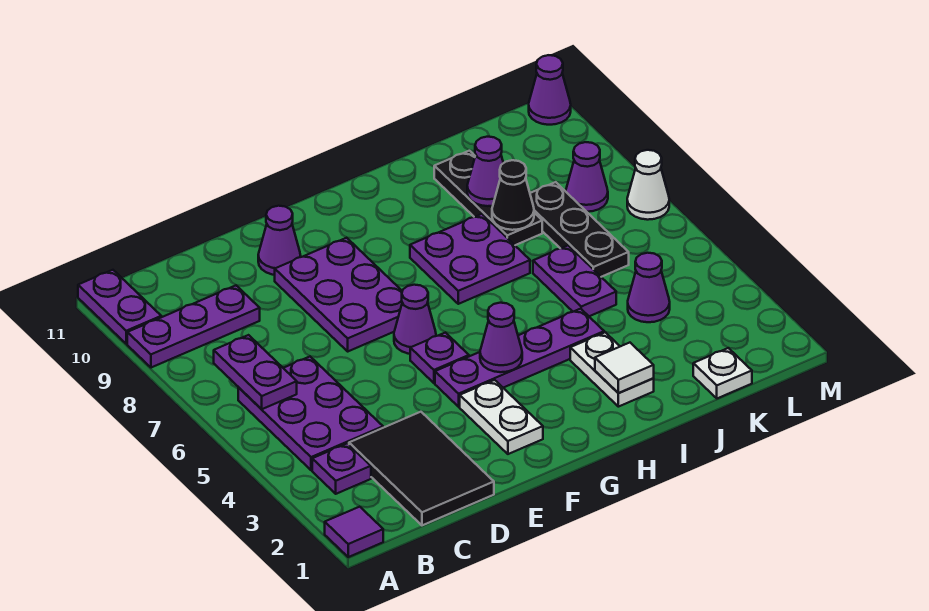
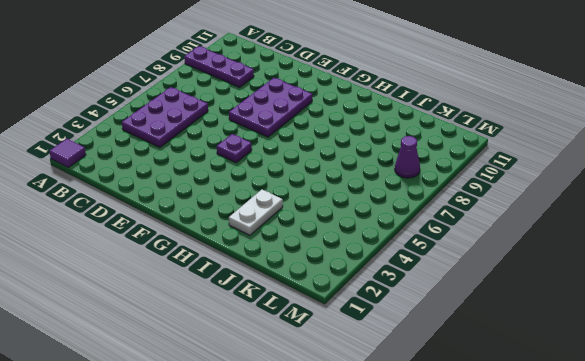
none -> purple 1x2 plate [78,270,161,344]
none -> purple 1x1 plate [312,443,371,494]
none -> black 2x3 tile [349,412,494,525]

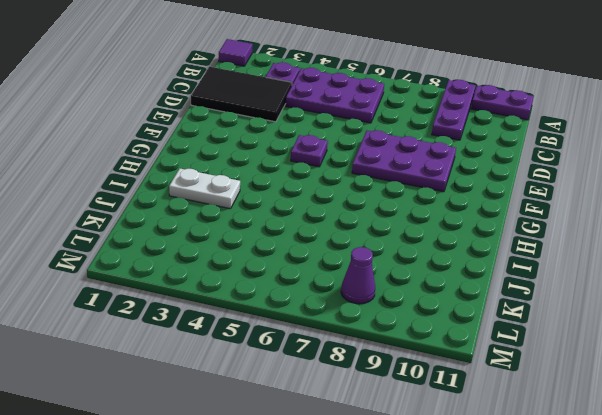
none -> purple 1x1 cone [258,206,301,275]
none -> white 1x2 plate [460,380,543,454]
none -> purple 1x4 plate [435,309,604,407]

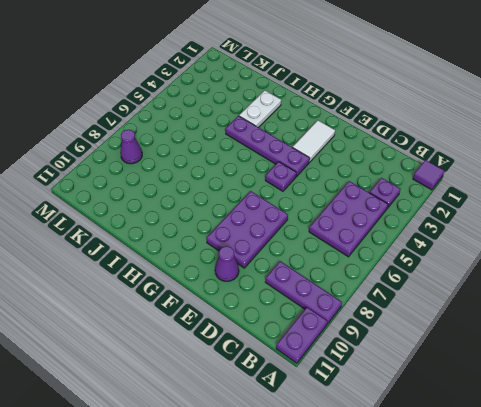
white 1x2 tile [293,120,335,162] -> white 1x2 plate [460,380,543,454]
none -> black 2x3 tile [349,412,494,525]
none -> purple 1x1 cone [394,285,436,354]
none -> purple 2x2 plate [410,214,530,304]

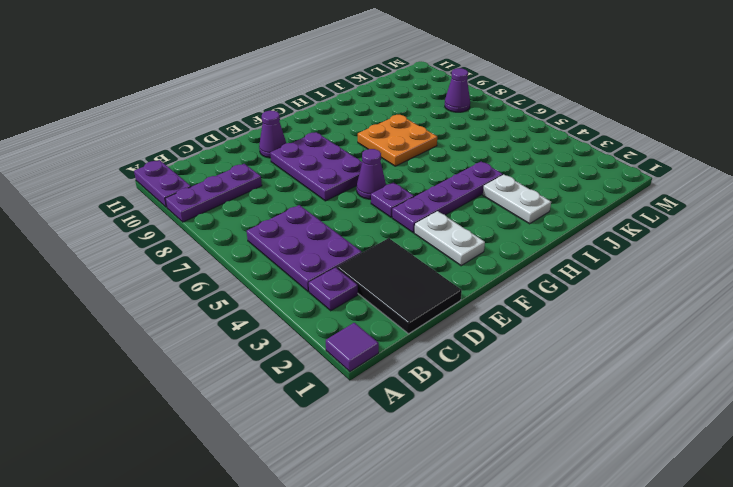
orange 2x2 plate [358,115,437,166] -> purple 2x2 plate [410,214,530,304]
none -> purple 1x2 plate [533,246,616,316]
none -> black 1x3 plate [434,151,542,245]
none -> white 1x1 plate [693,348,752,398]

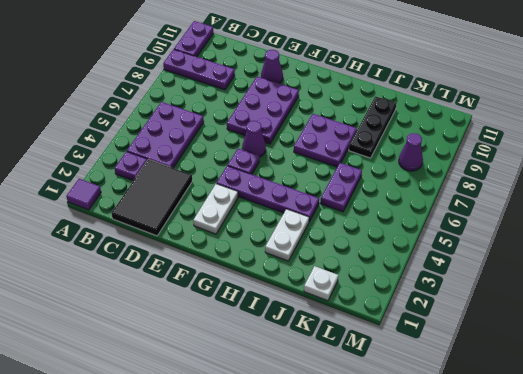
none -> purple 1x1 cone [628,253,670,322]
none -> black 1x3 plate [530,182,629,277]
none -> white 1x1 cone [627,150,669,220]

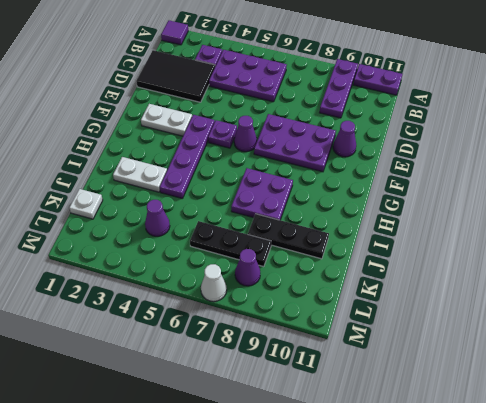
none -> purple 1x2 plate [533,246,616,316]
none -> purple 1x1 cone [529,55,571,125]
none -> purple 1x2 plate [214,335,297,409]

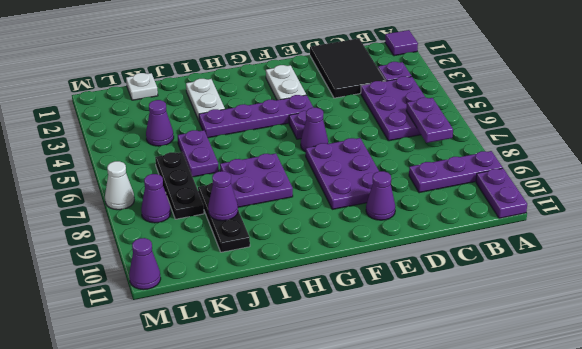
none -> purple 1x1 cone [480,303,522,372]
none -> white 1x1 tile [595,343,654,393]
none -> black 1x1 cone [492,160,534,230]

